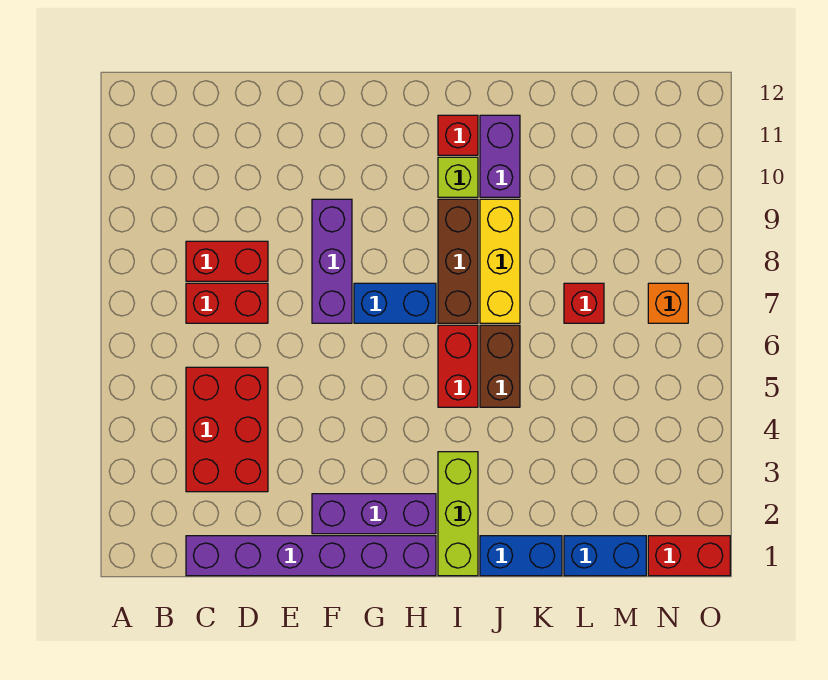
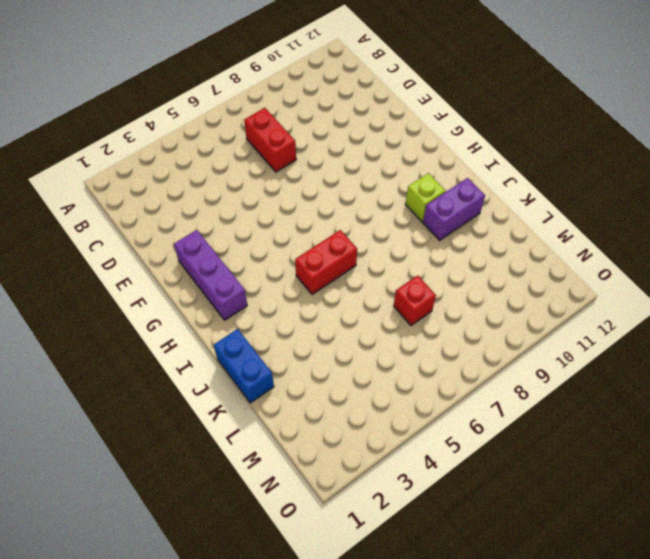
none -> purple 1x6 brick [186,536,436,576]
none -> red 2x3 brick [186,367,268,492]
none -> red 1x2 brick [186,241,268,281]

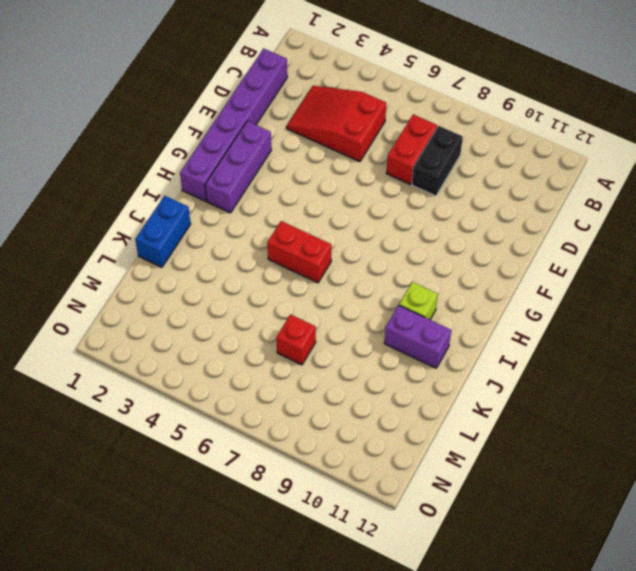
red 2x3 slope [287,86,386,162] -> red 2x3 brick [186,367,268,492]
black 1x2 brick [412,126,463,196] -> red 1x2 brick [186,241,268,281]
none -> purple 1x3 brick [312,199,352,323]
none -> blue 1x2 brick [354,283,436,323]
none -> lime 1x3 brick [438,452,478,576]

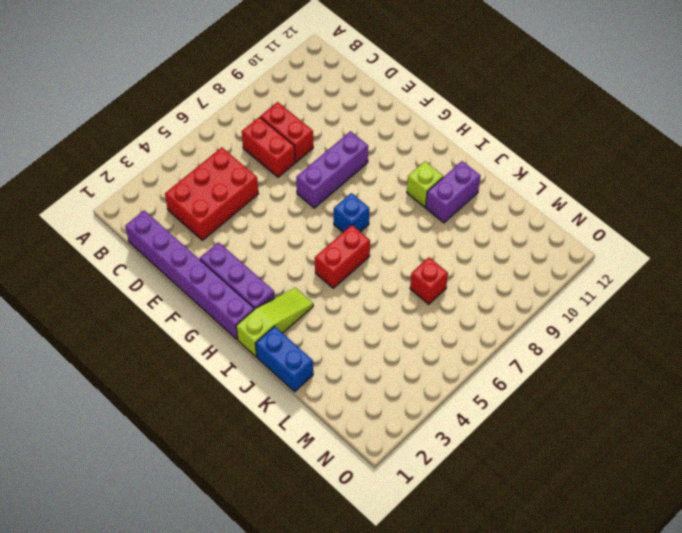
blue 1x1 brick [334,193,370,232] -> blue 1x2 brick [354,283,436,323]
lime 1x3 slope [236,288,313,357] -> lime 1x3 brick [438,452,478,576]
none -> brown 1x3 brick [438,199,478,323]
none -> red 1x1 brick [438,115,478,155]
none -> brown 1x2 brick [480,325,520,407]

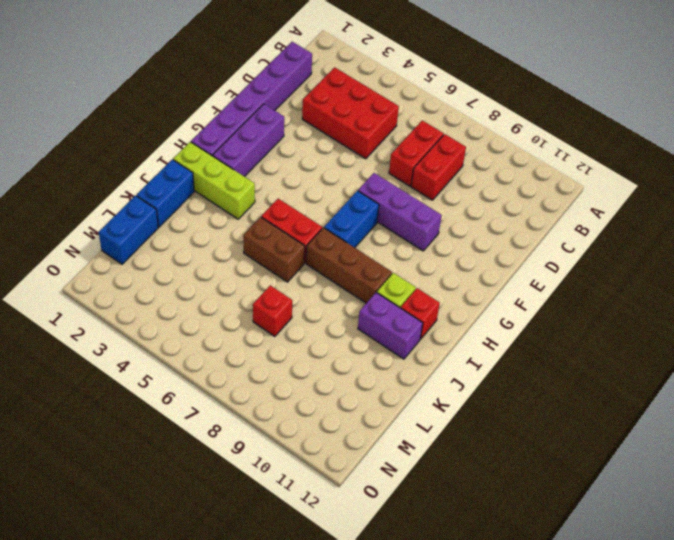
none -> yellow 1x3 brick [480,199,520,323]
none -> red 1x2 brick [648,536,730,576]
none -> orange 1x1 brick [648,283,688,323]

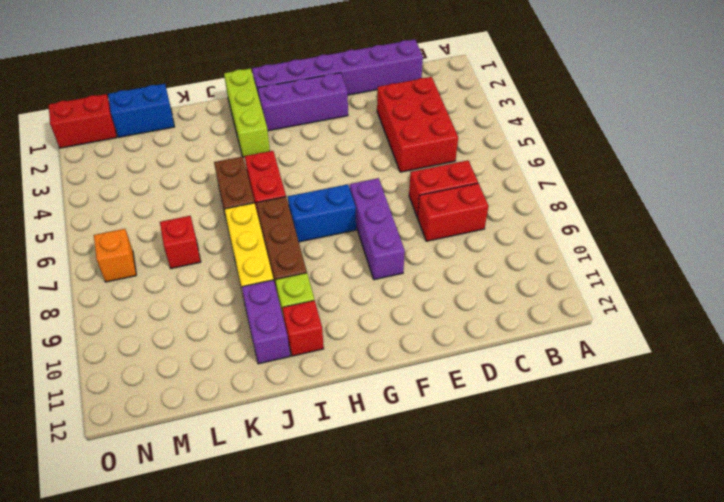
none -> blue 1x2 brick [480,536,562,576]

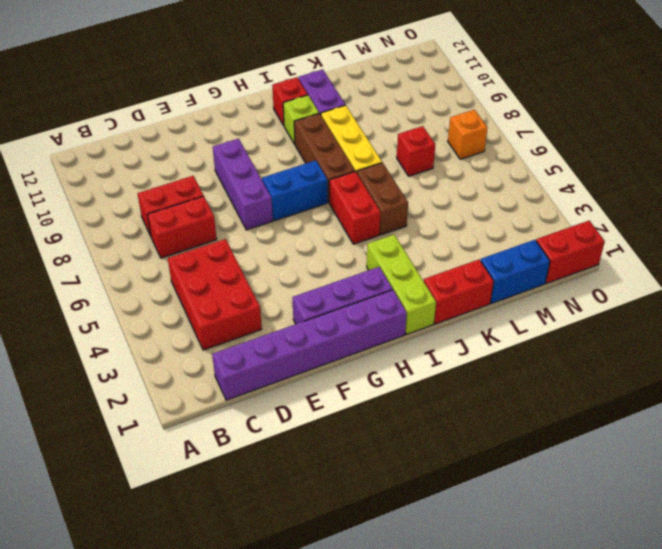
red 1x2 brick [424,260,494,324] -> blue 1x2 brick [480,536,562,576]

